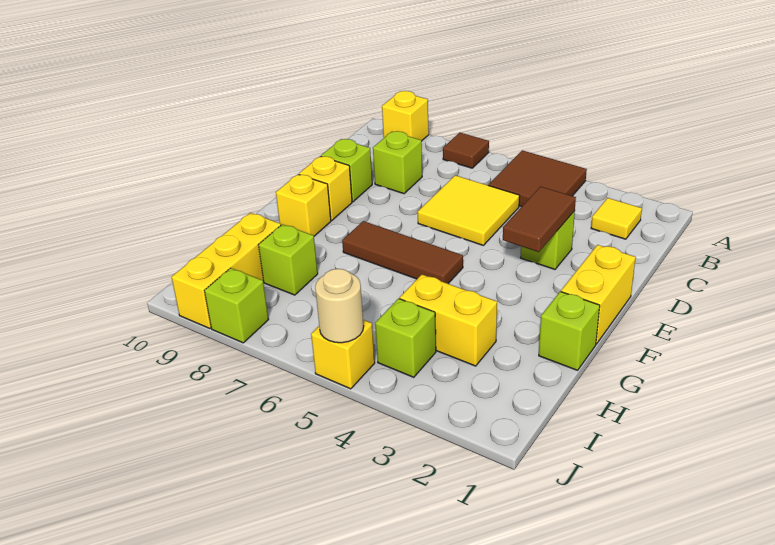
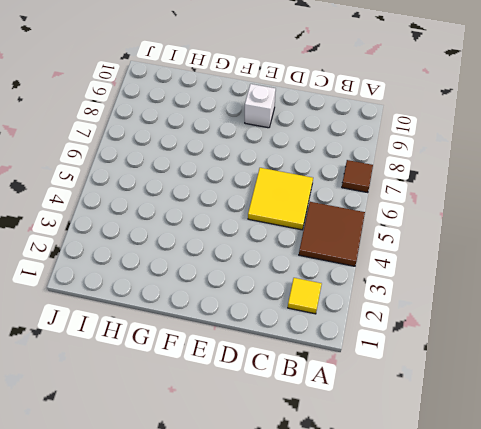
white 1x1 brick [245,84,276,128] -> yellow 1x1 brick [299,156,352,221]
none -> yellow 1x1 brick [382,91,429,141]
none -> lime 1x1 brick [373,131,422,194]
none -> lime 1x1 brick [520,211,575,269]

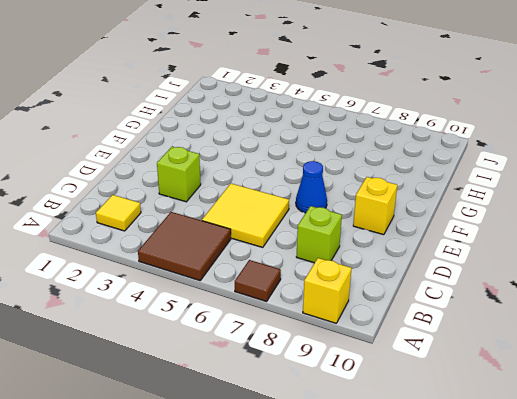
blue 1x1 cone [296,161,327,213] -> none
none -> lime 1x1 brick [321,139,372,202]
none -> yellow 1x2 brick [561,245,636,344]
none -> brown 1x3 tile [342,221,463,284]

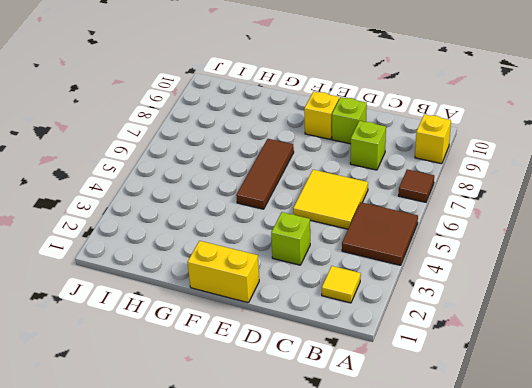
none -> yellow 1x1 brick [276,174,331,236]
none -> lime 1x1 brick [539,292,600,370]
none -> yellow 1x2 brick [400,275,497,366]

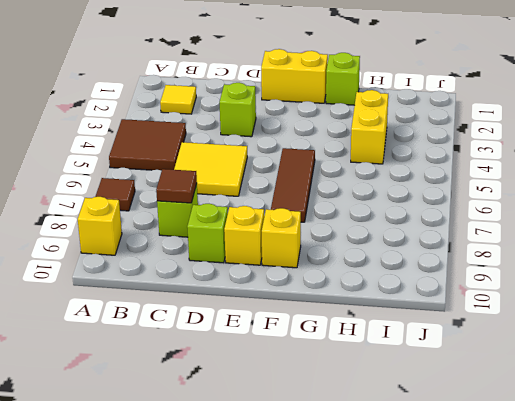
brown 1x1 tile [156,169,197,203] -> none
none -> lime 1x1 brick [259,224,318,295]
none -> yellow 1x3 brick [172,213,281,329]
none -> lime 1x1 brick [375,299,436,377]

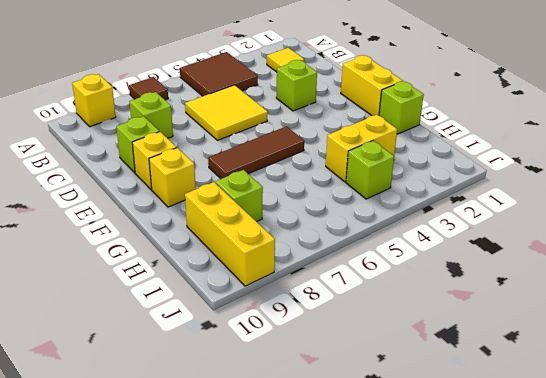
none -> yellow 1x1 brick [311,320,375,389]
none -> lime 1x1 brick [205,268,269,343]
none -> brown 1x2 tile [503,187,576,252]

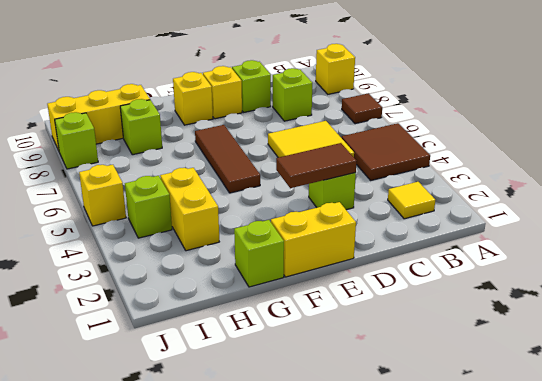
none -> tan 1x1 round brick [315,269,364,343]

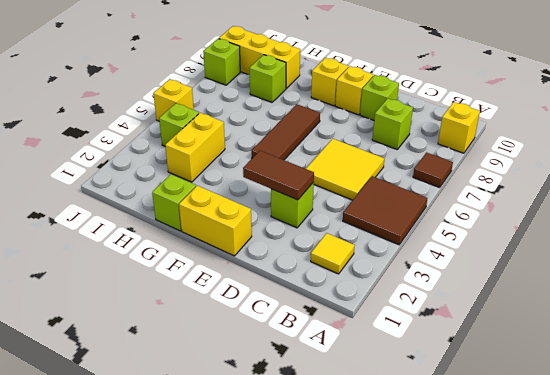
none -> tan 1x1 round brick [315,269,364,343]

